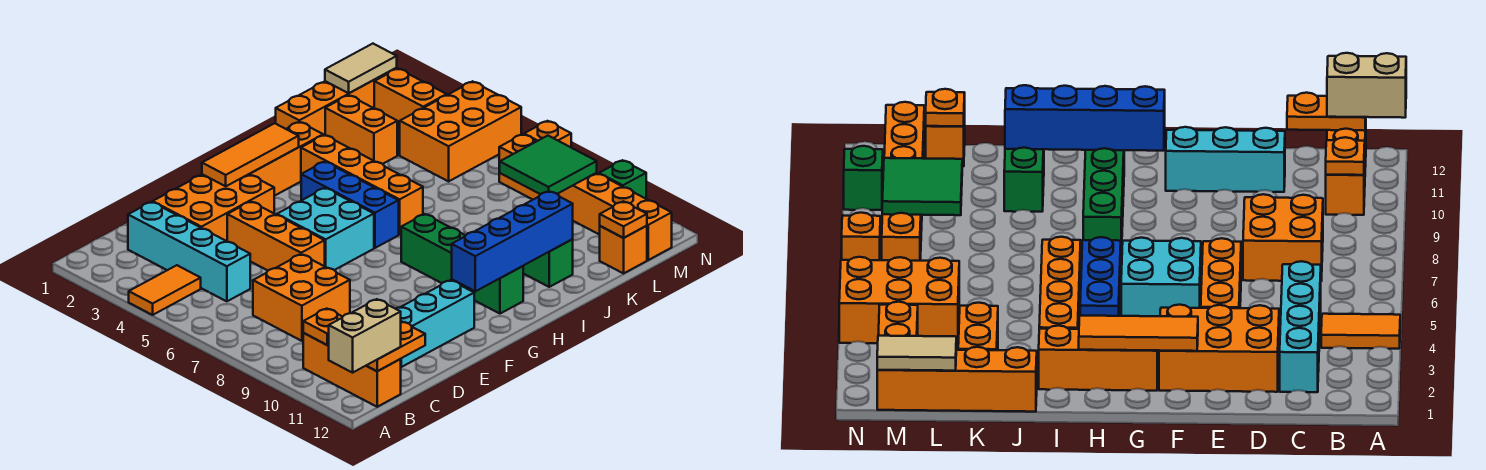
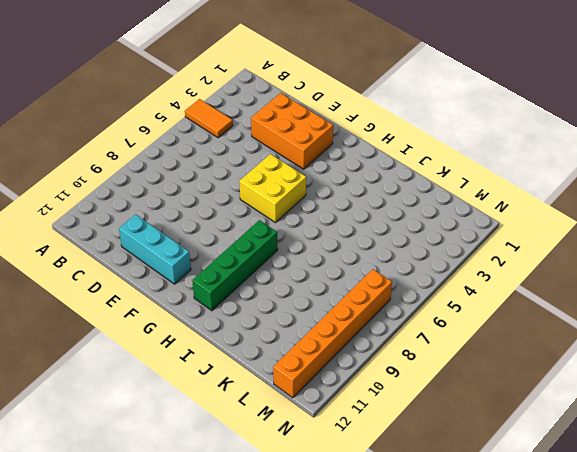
yellow 2x2 brick [239,154,306,223] -> cyan 2x2 brick [277,188,374,270]
none -> orange 1x3 brick [303,333,401,407]
none -> cyan 1x4 brick [128,202,250,301]
none -> orange 2x2 brick [253,254,350,341]

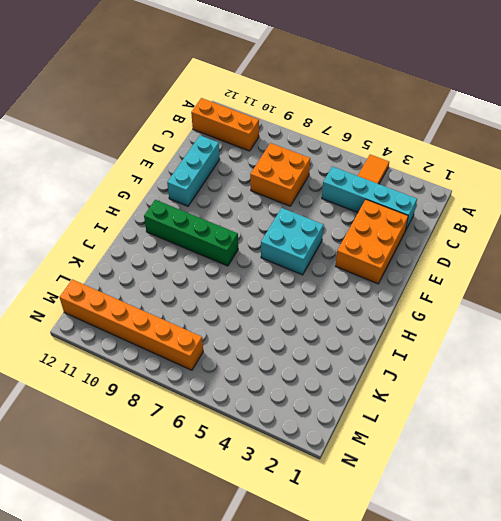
none -> orange 1x3 brick [227,202,325,270]
none -> orange 1x3 brick [250,122,323,196]
none -> blue 1x3 brick [301,161,399,248]

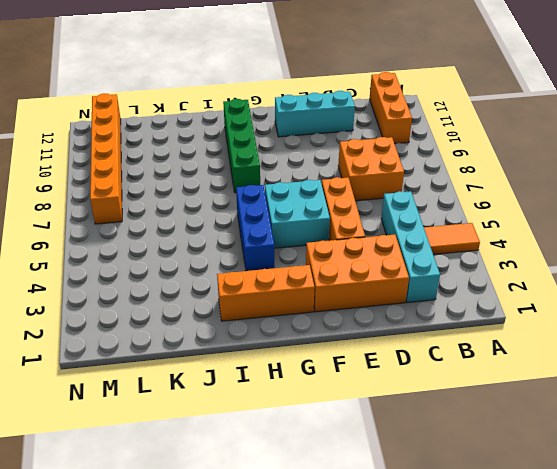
none -> orange 1x4 brick [301,135,423,235]
none -> orange 1x4 brick [276,68,397,135]
none -> green 1x2 brick [523,239,573,287]

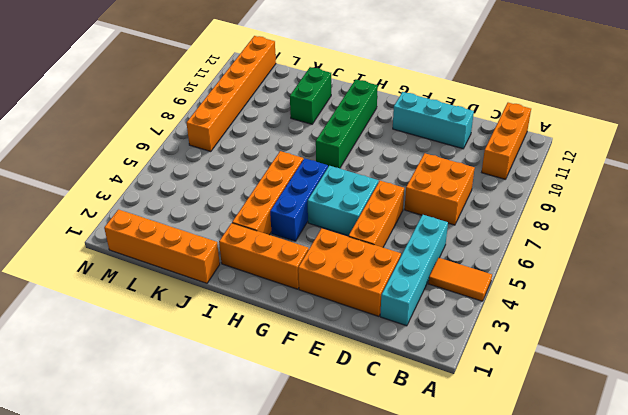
none -> orange 1x2 brick [325,95,397,164]
none -> orange 2x3 brick [400,81,521,181]
none -> orange 1x1 brick [600,226,647,273]

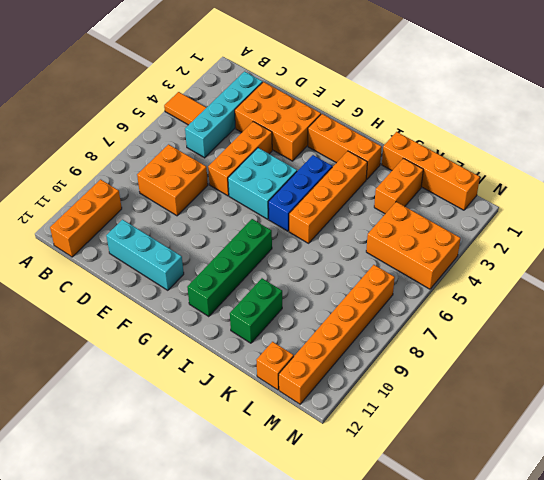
none -> orange 1x2 brick [374,69,447,130]
none -> orange 1x1 brick [524,121,571,147]
none -> green 1x1 brick [599,160,646,199]

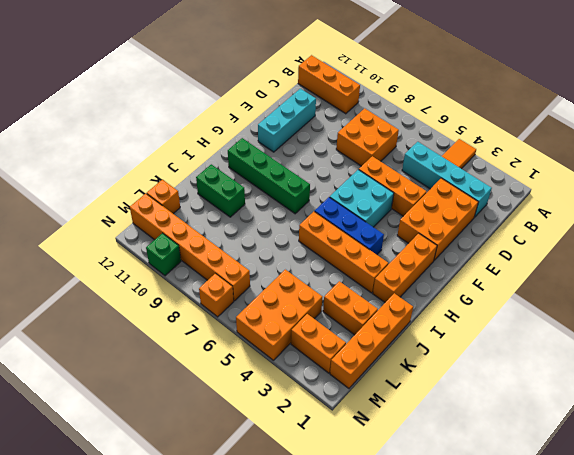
none -> orange 1x1 plate [303,309,342,345]
none -> orange 1x2 plate [366,321,425,371]
none -> orange 1x3 tile [202,123,299,186]

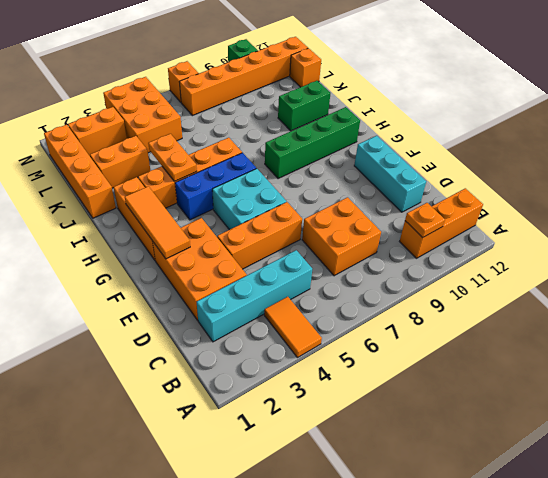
orange 1x2 plate [148,134,197,181] -> orange 1x2 plate moved to [366,321,425,371]
none -> blue 1x4 brick [452,191,573,291]
none -> tan 1x2 tile [325,44,397,93]
none -> green 2x2 tile [500,136,597,194]

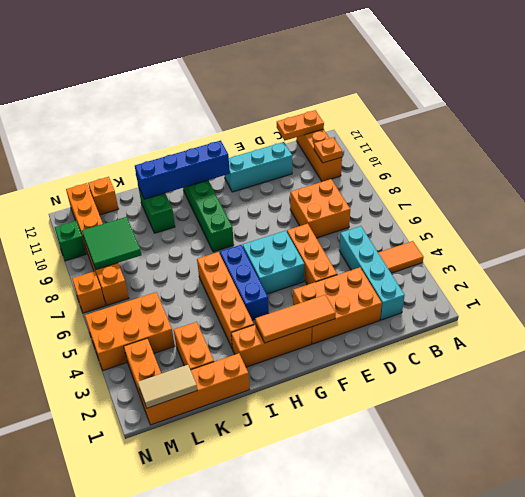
none -> orange 1x1 plate [600,201,647,238]
none -> tan 1x2 brick [329,299,401,373]

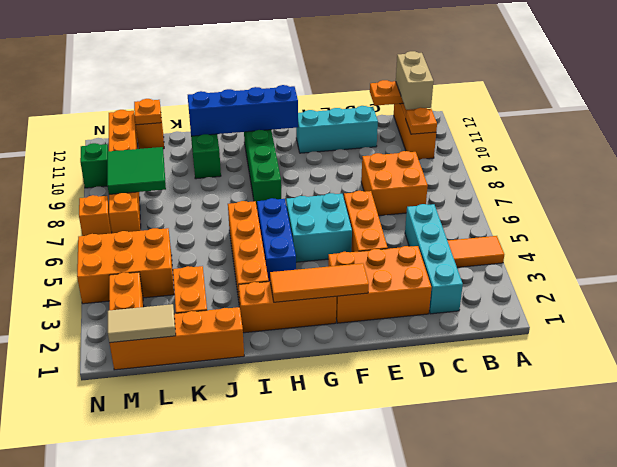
tan 1x2 brick [396,51,433,110] -> tan 1x2 brick turned to [329,299,401,373]

